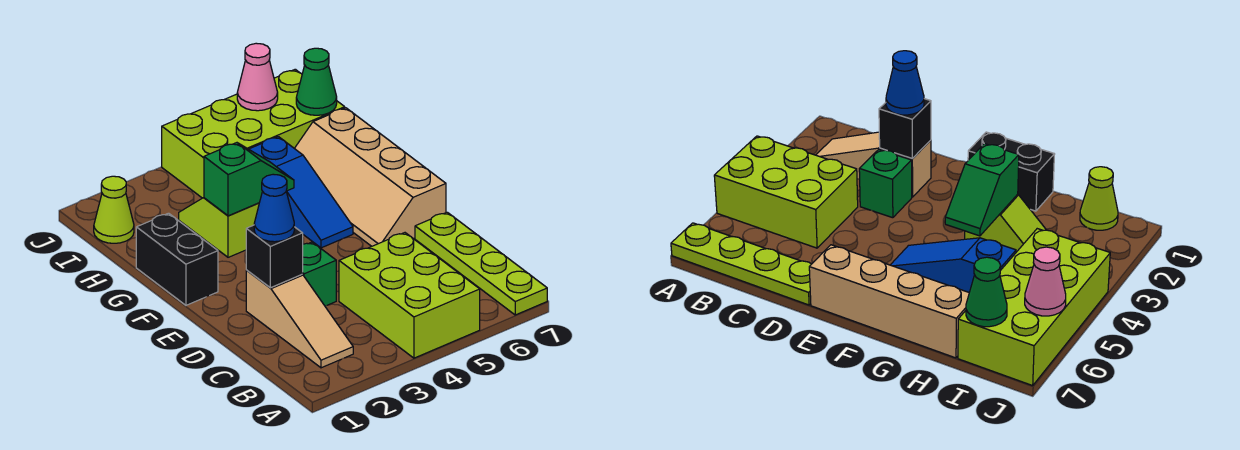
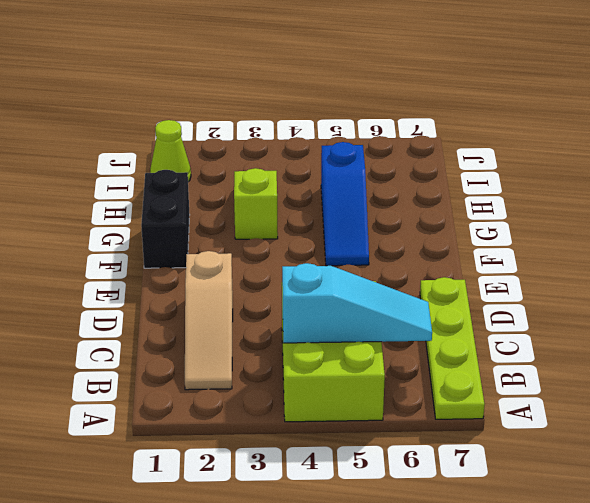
cyan 1x3 slope [282,263,432,343] -> none
none -> green 1x1 brick [302,242,336,306]
none -> tan 2x4 slope [294,108,446,246]
none -> lime 2x4 brick [162,69,345,198]

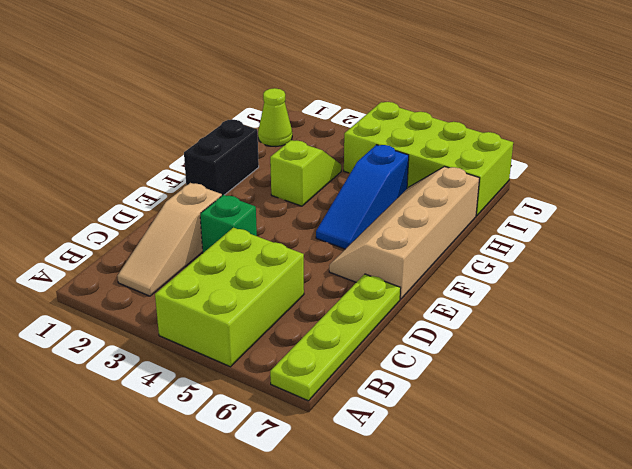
none -> black 1x1 brick [246,225,303,288]
none -> green 1x2 slope [204,143,294,216]
none -> green 1x1 cone [296,48,337,115]

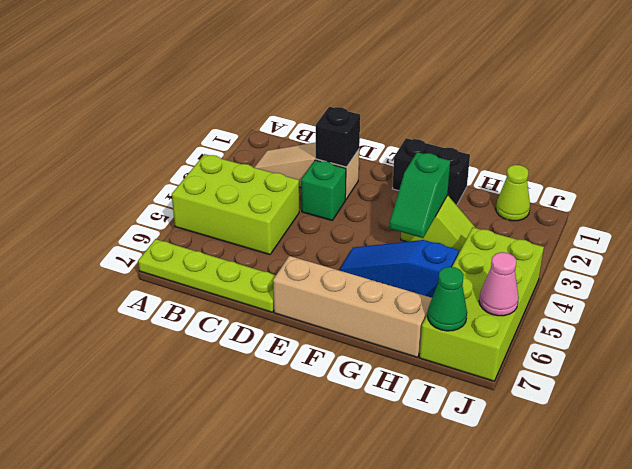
none -> blue 1x1 cone [254,174,294,242]

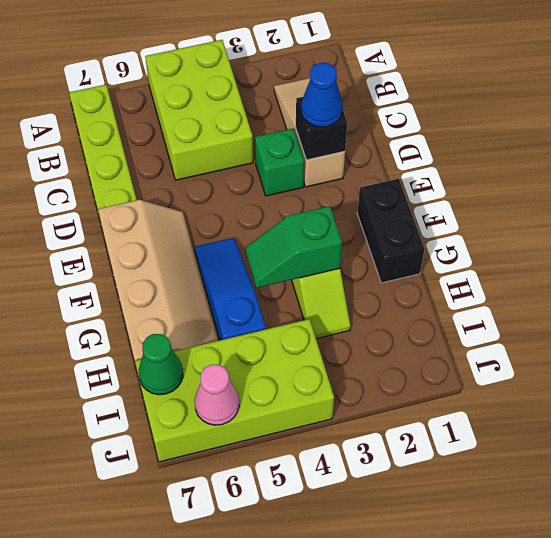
none -> lime 1x1 cone [94,176,134,243]

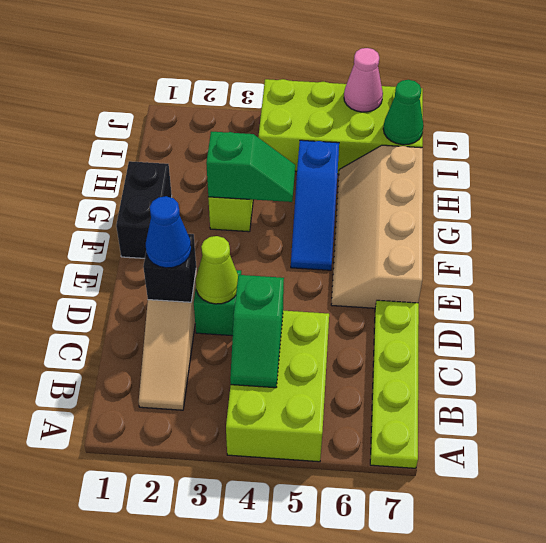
green 1x2 slope [230,275,284,388] -> none
lime 1x1 cone [196,236,238,304] -> lime 1x1 cone moved to [94,176,134,243]

